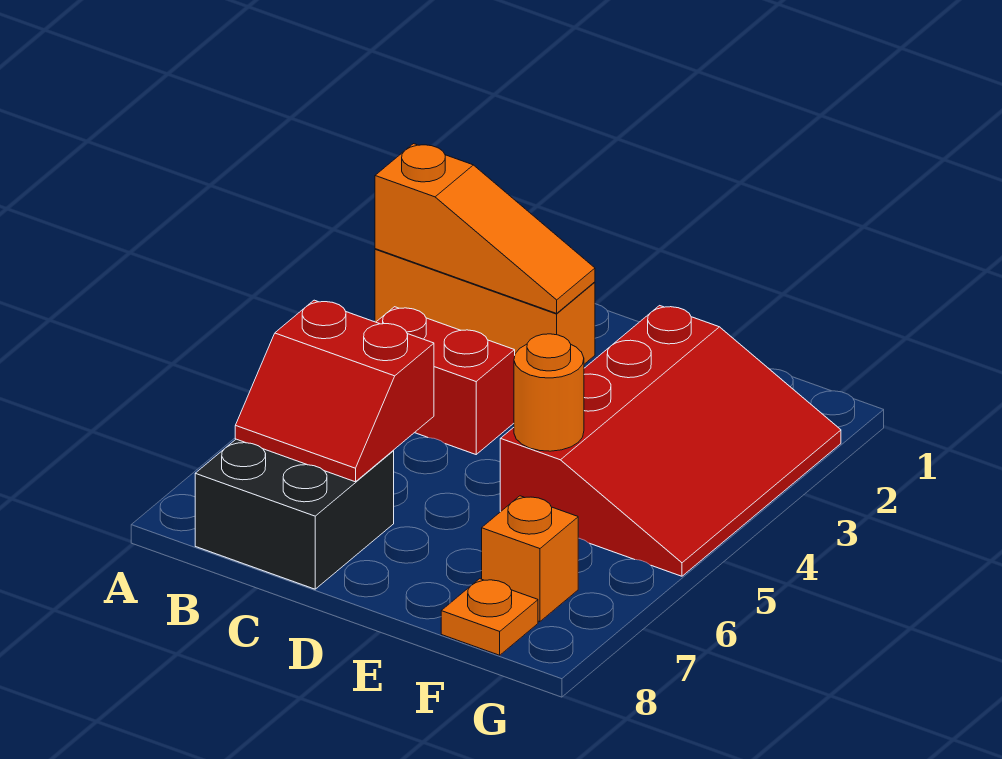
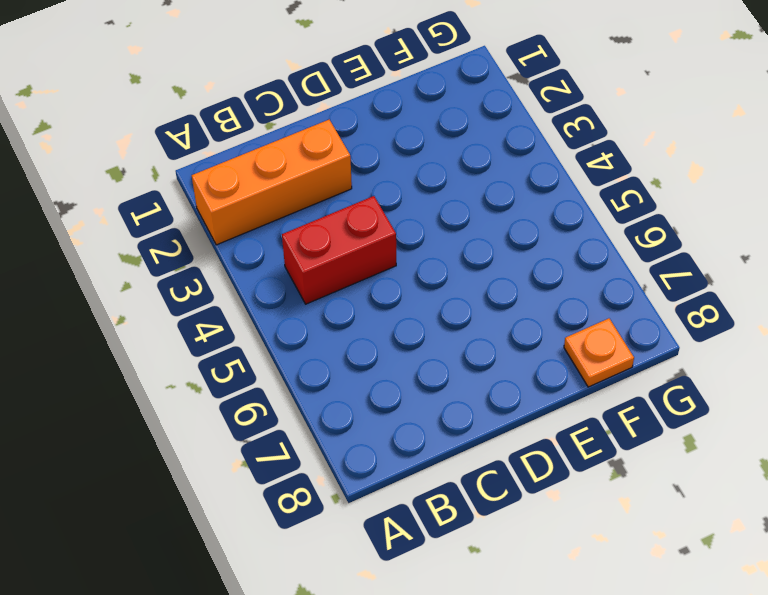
none -> black 2x2 brick [195,439,394,589]
none -> red 3x4 slope [500,306,841,576]

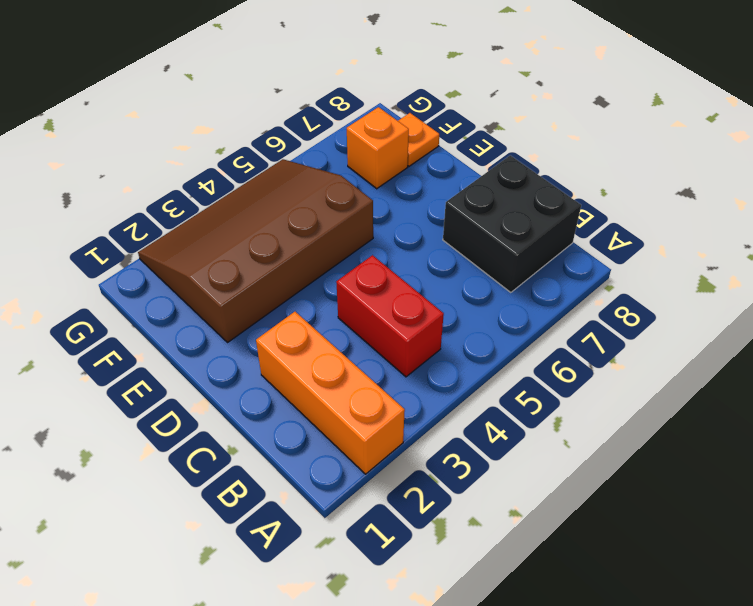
brown 3x4 slope [138,159,373,342] -> red 3x4 slope [500,306,841,576]
none -> orange 1x3 slope [375,144,595,313]
none -> red 2x2 slope [235,300,434,482]

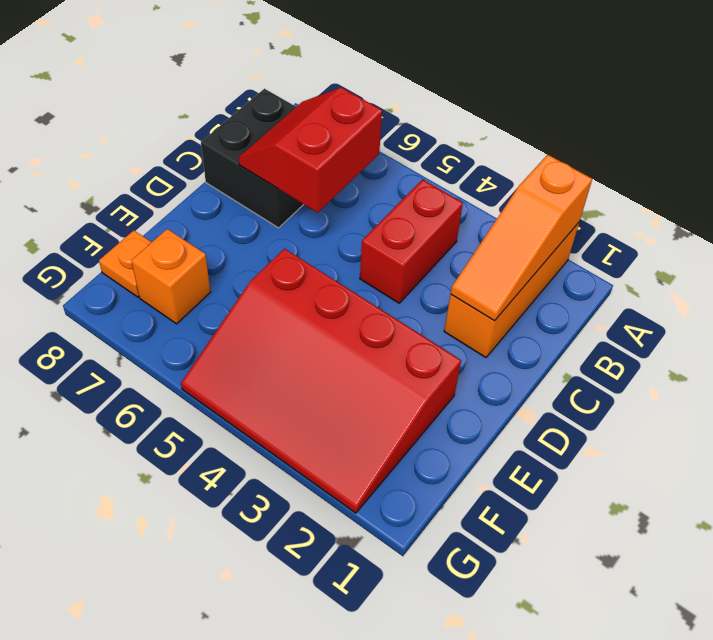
none -> orange 1x1 round brick [514,334,584,451]

